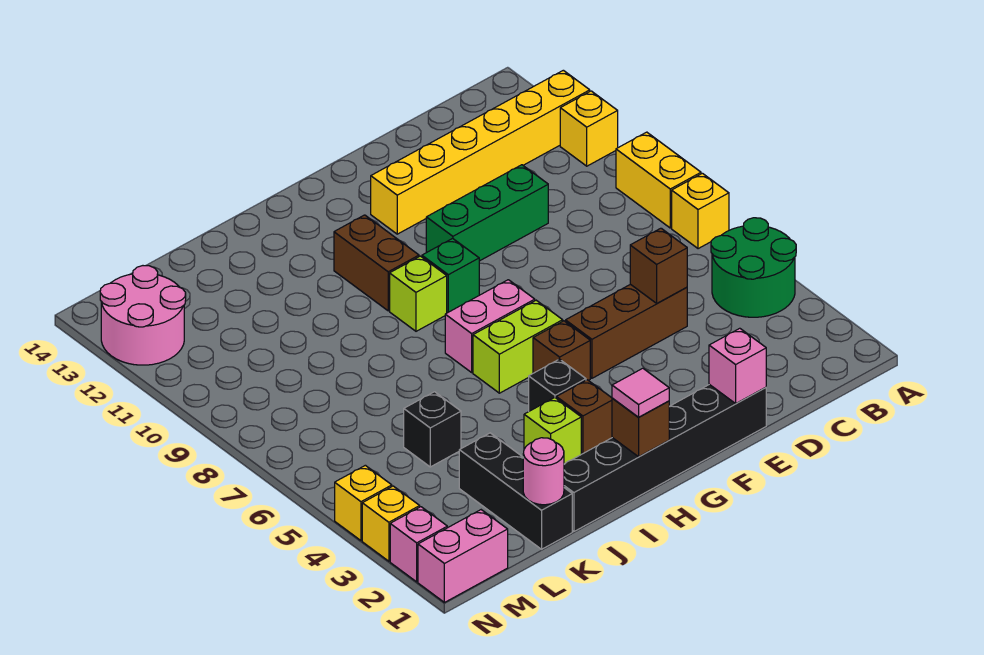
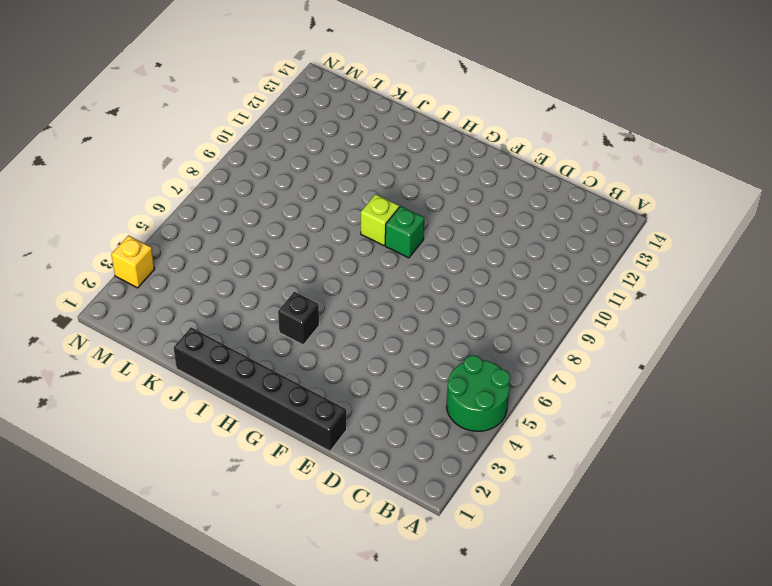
none -> yellow 1x1 brick [672,173,729,249]
none -> yellow 1x2 brick [616,132,701,228]
none -> yellow 1x1 brick [560,91,618,166]

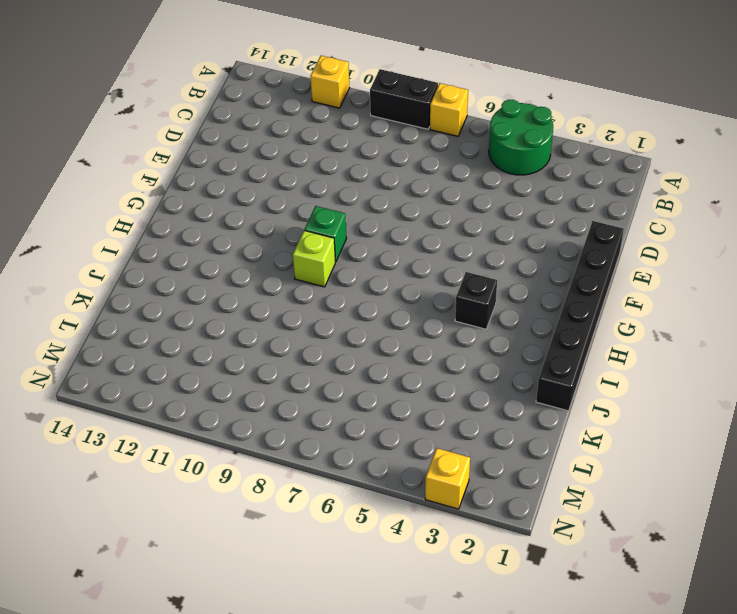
black 1x2 brick [370,69,438,129] -> yellow 1x2 brick [616,132,701,228]
none -> yellow 1x6 brick [371,70,590,234]
none -> brown 1x3 brick [566,284,687,378]
none -> green 1x3 brick [426,165,548,261]

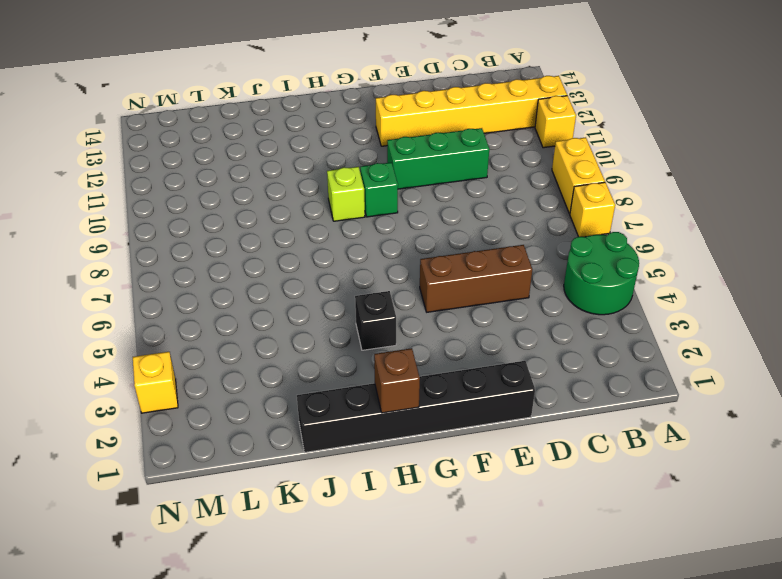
none -> brown 1x1 brick [533,321,590,380]
none -> lime 1x2 brick [473,300,563,393]
none -> pink 1x2 brick [445,280,535,372]

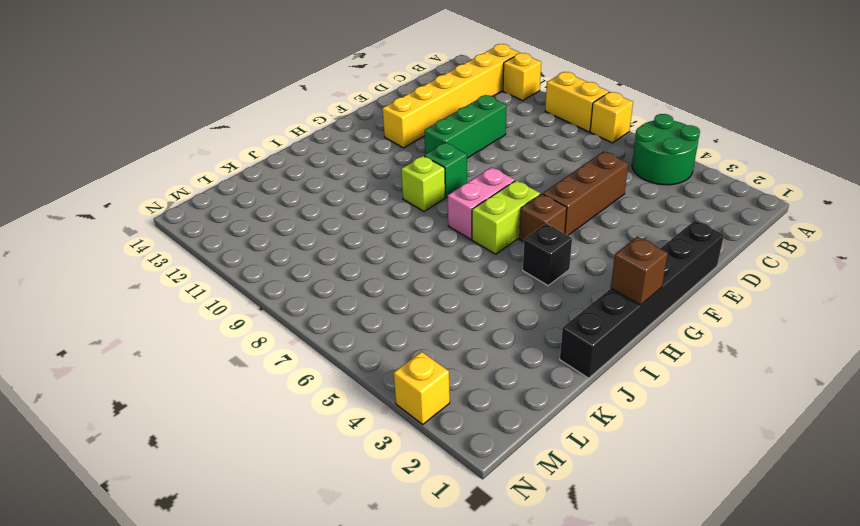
none -> brown 1x1 brick [556,380,612,454]
none -> brown 1x2 brick [334,215,419,311]
none -> lime 1x1 brick [524,398,581,464]

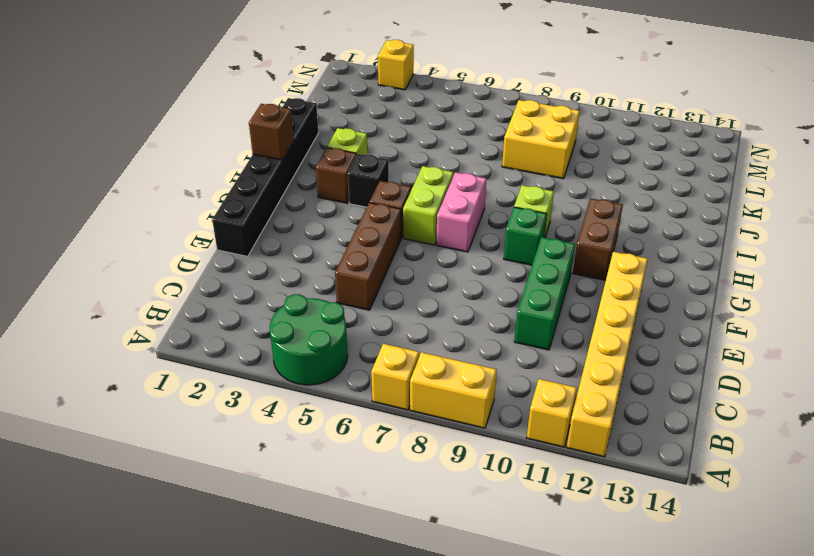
brown 1x2 brick [573,198,623,280] -> brown 1x2 brick turned to [334,215,419,311]
yellow 2x2 brick [502,100,580,179] -> none
none -> black 1x3 brick [459,433,572,549]
none -> black 1x1 brick [404,392,461,467]
none -> pink 1x2 brick [418,510,508,602]

